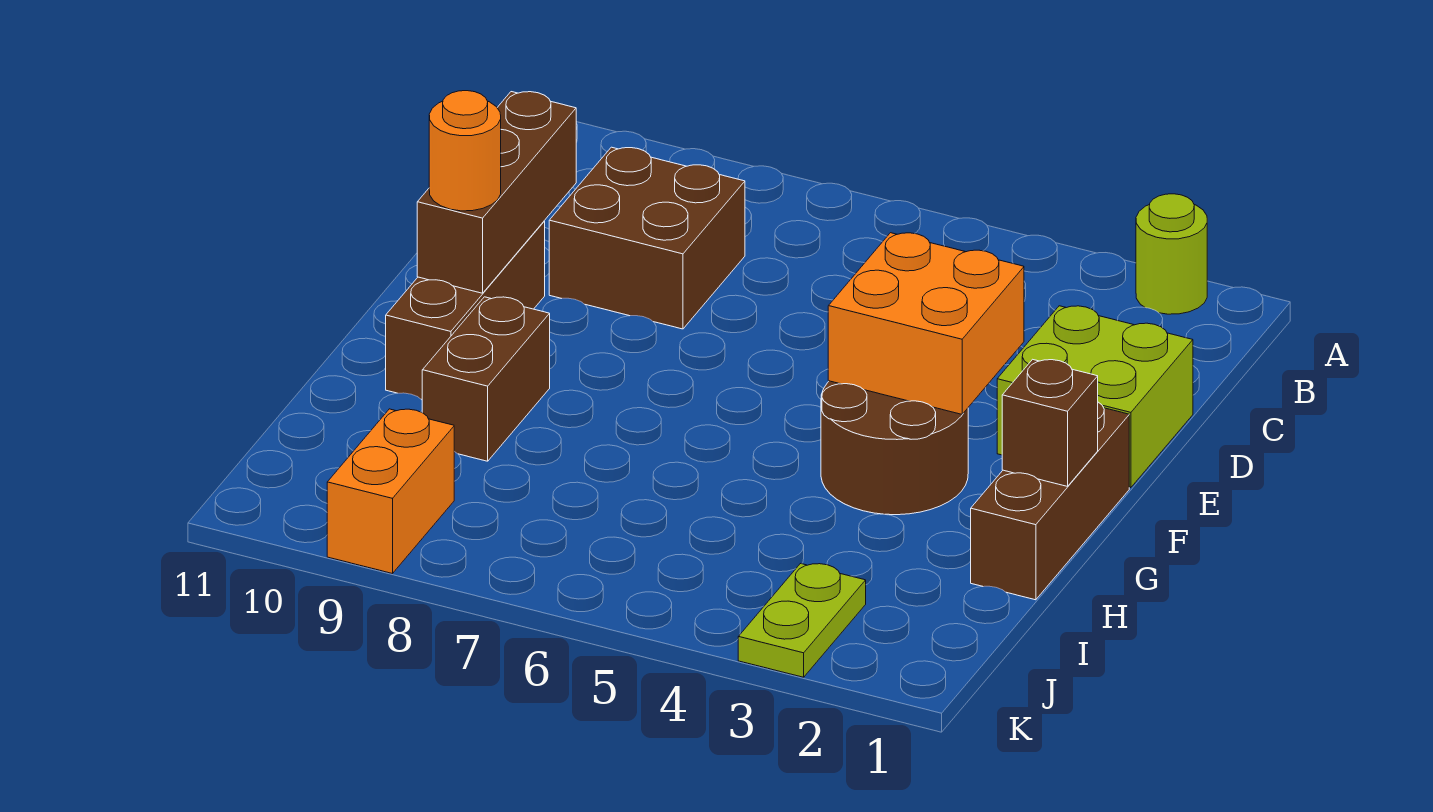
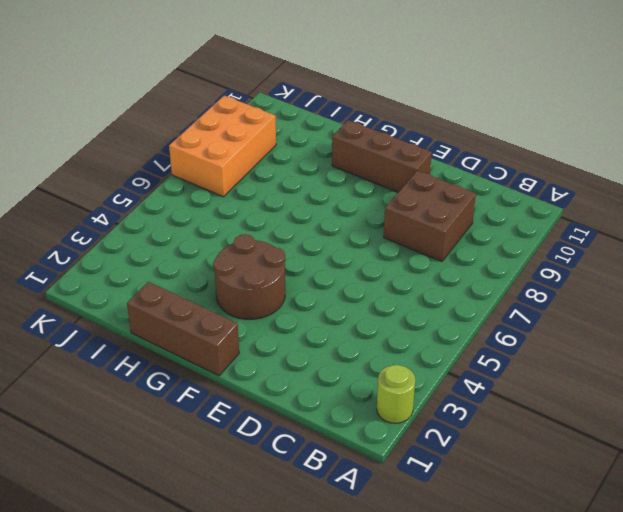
orange 2x3 brick [169,96,276,197] -> orange 1x2 brick [327,409,454,574]
none -> lime 2x2 brick [997,306,1193,488]
none -> brown 1x2 brick [422,297,550,461]
none -> lime 1x2 plate [738,564,866,677]

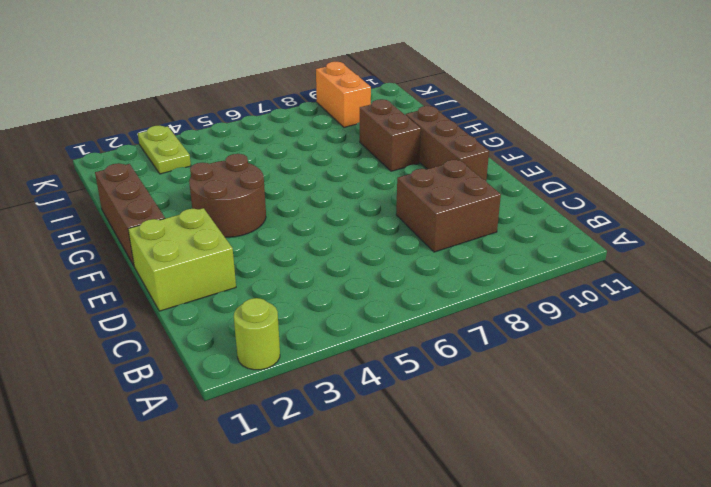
none -> brown 1x3 brick [417,92,576,293]
none -> orange 2x2 brick [828,233,1024,414]
none -> brown 1x1 brick [1002,359,1098,486]

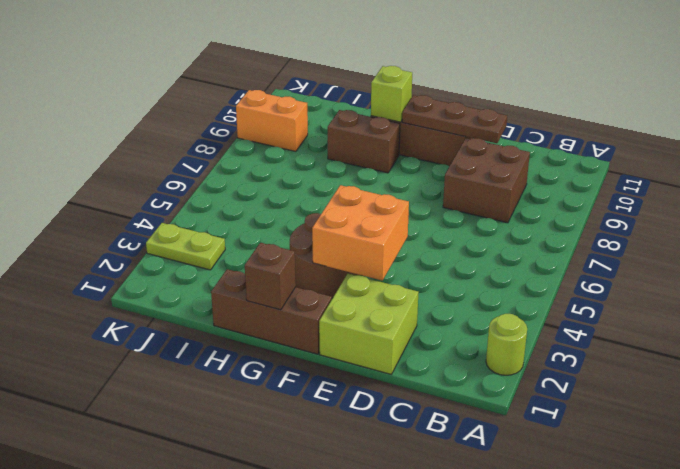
brown 1x3 plate [402,95,507,143] -> brown 1x3 brick [417,92,576,293]
lime 1x1 brick [371,66,412,122] -> none
none -> orange 1x1 round brick [429,91,501,211]

